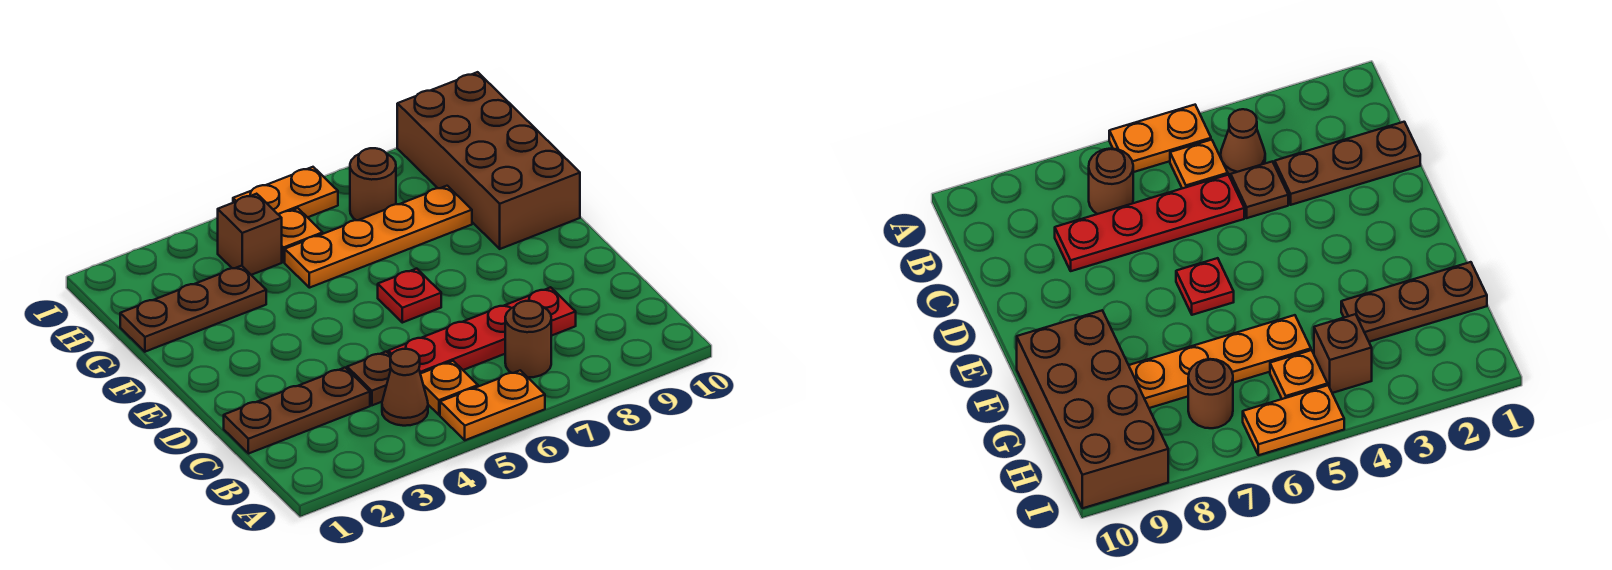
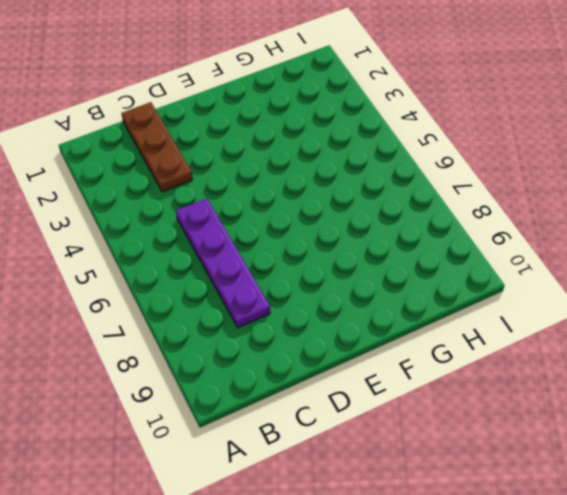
purple 1x4 plate [176,198,270,328] -> red 1x4 plate [388,287,576,374]
none -> orange 1x2 plate [440,370,545,440]
none -> brown 1x1 cone [382,349,428,426]
none -> orange 1x1 plate [421,361,478,415]

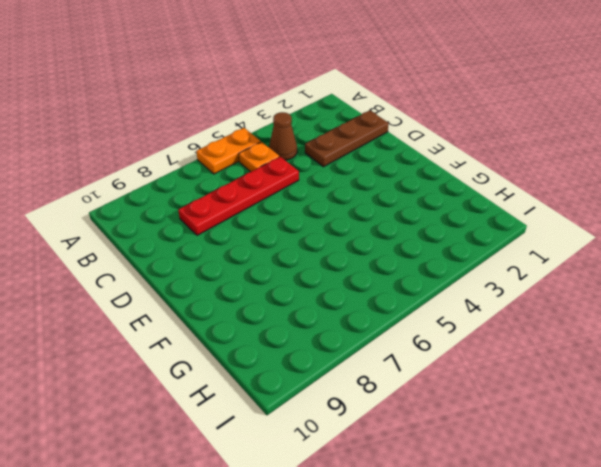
none -> brown 1x1 round brick [505,301,551,378]
none -> brown 1x1 plate [347,352,391,405]
none -> red 1x1 plate [378,269,441,323]

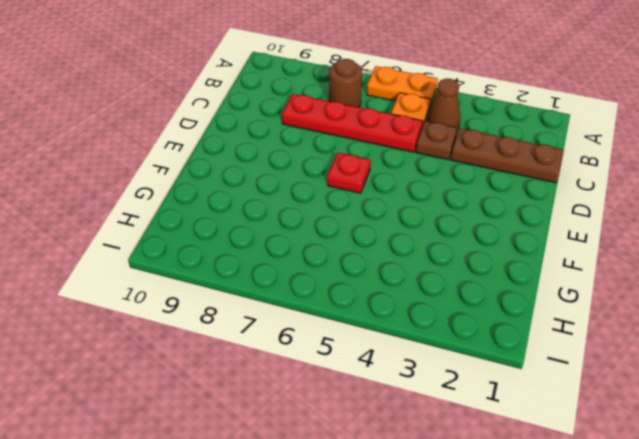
none -> brown 2x4 brick [397,72,580,249]
none -> brown 1x3 plate [120,266,266,352]
none -> orange 1x4 plate [285,186,472,288]

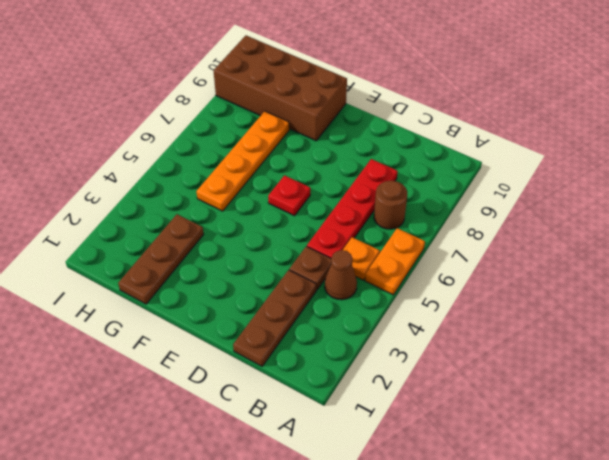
none -> brown 1x1 brick [218,194,282,275]
none -> orange 1x1 plate [279,208,323,262]
none -> brown 1x1 round brick [350,148,396,220]

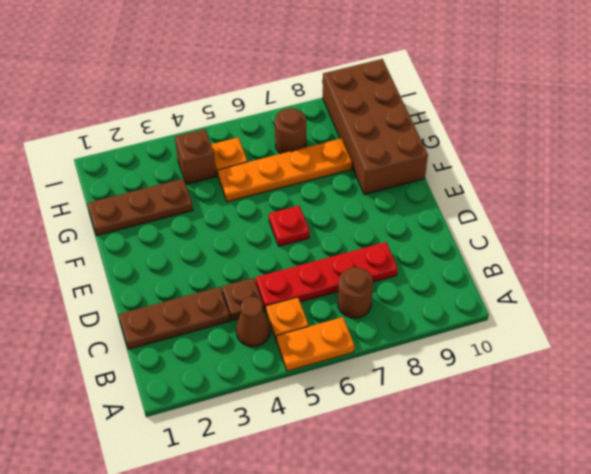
none -> orange 1x2 plate [233,167,338,217]

